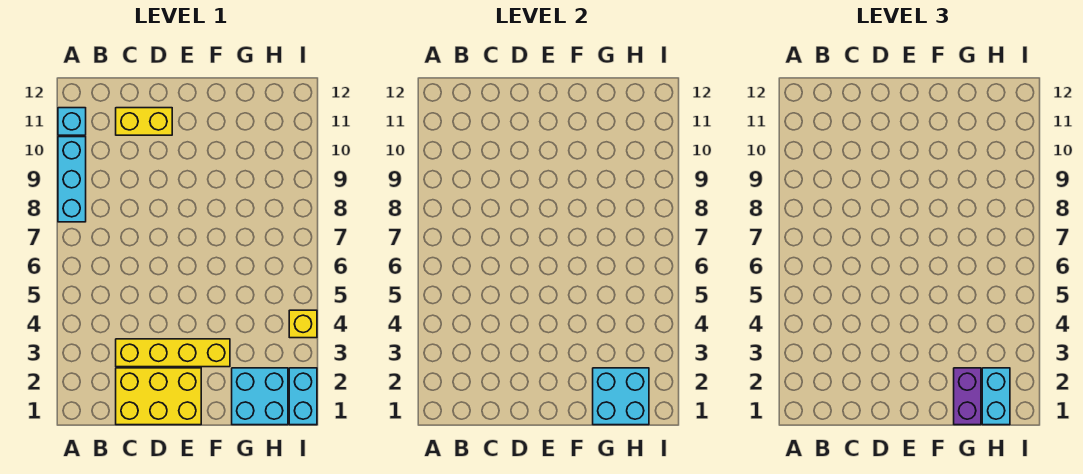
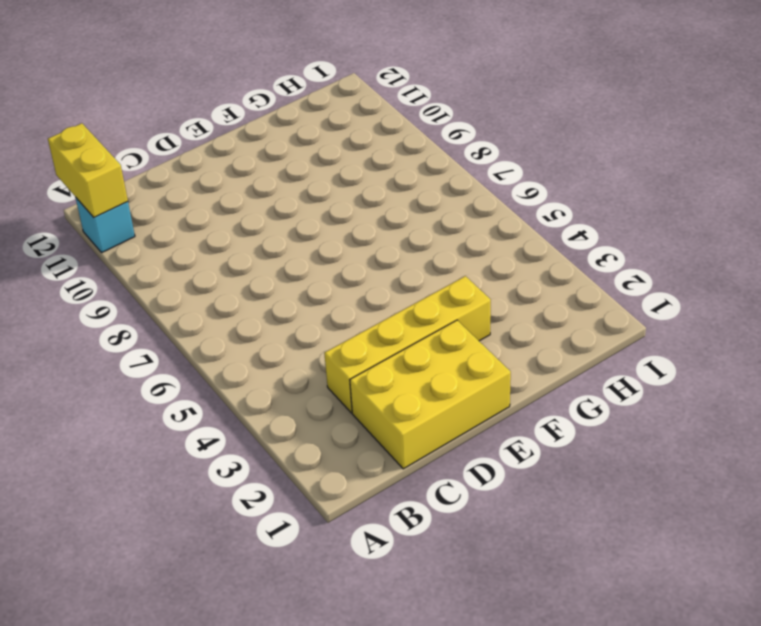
yellow 1x2 brick [48,123,128,217] -> yellow 1x2 brick turned to [116,108,172,135]
none -> cyan 1x3 brick [58,137,86,222]
none -> cyan 2x2 brick [232,368,288,425]

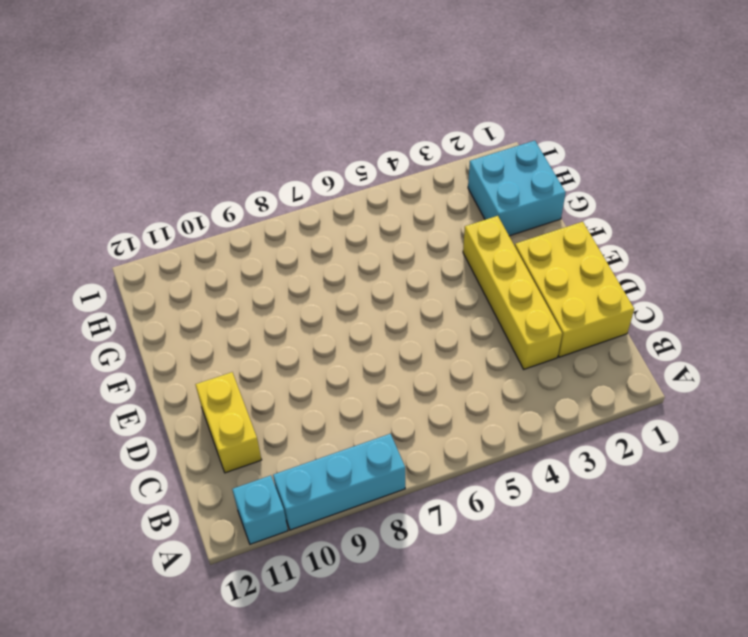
none -> cyan 1x2 brick [289,368,317,425]
none -> yellow 1x1 brick [289,310,317,338]

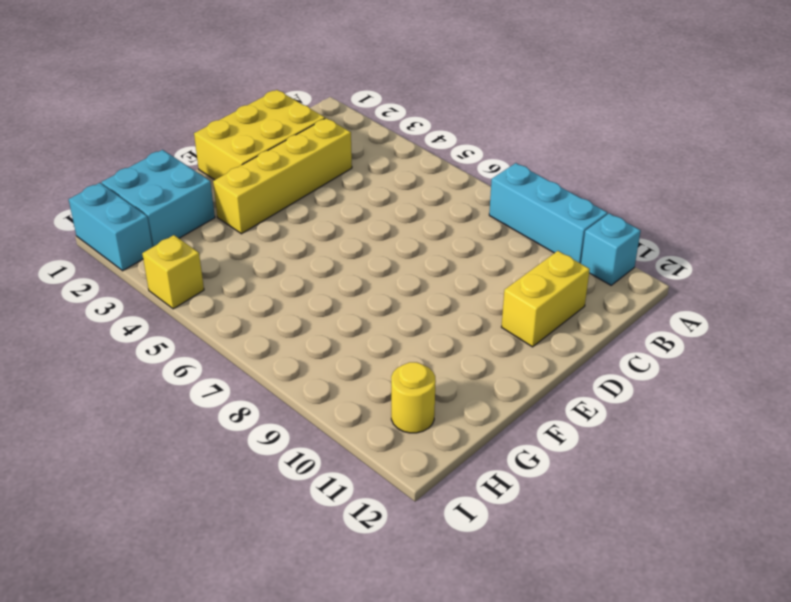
yellow 1x1 round brick [391,362,436,433] -> none
none -> cyan 2x2 brick [593,368,649,425]
none -> purple 1x2 brick [954,368,981,425]

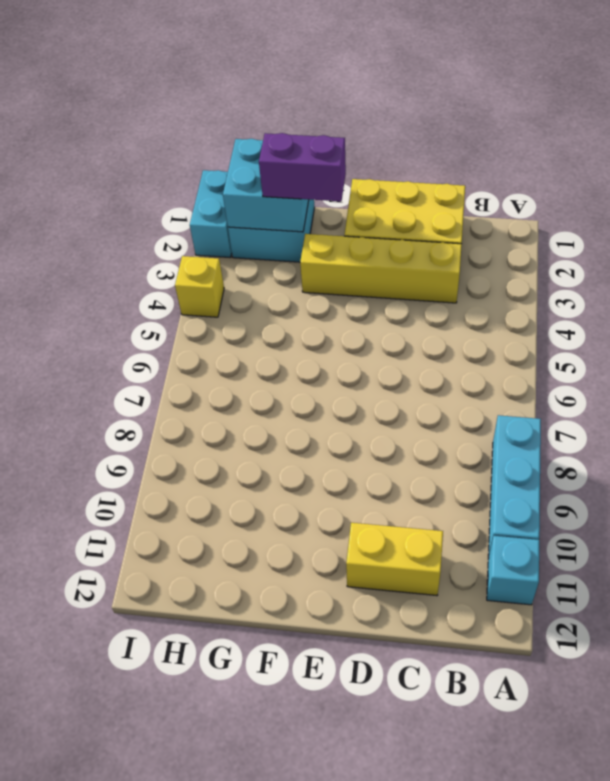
purple 1x2 brick [259,133,346,201] -> purple 1x2 brick turned to [954,368,981,425]
none -> cyan 1x2 brick [982,368,1010,425]

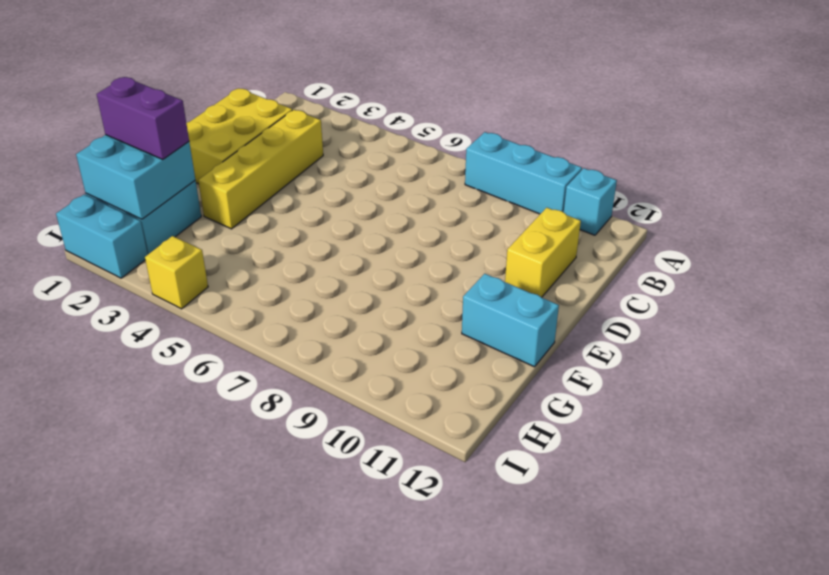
cyan 1x2 brick [462,274,559,367] -> cyan 1x2 brick moved to [982,368,1010,425]

